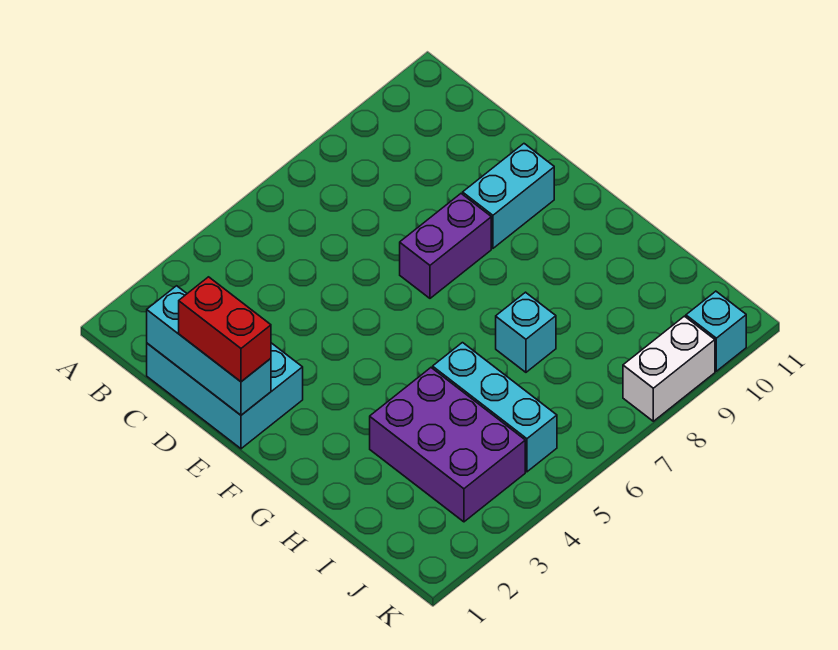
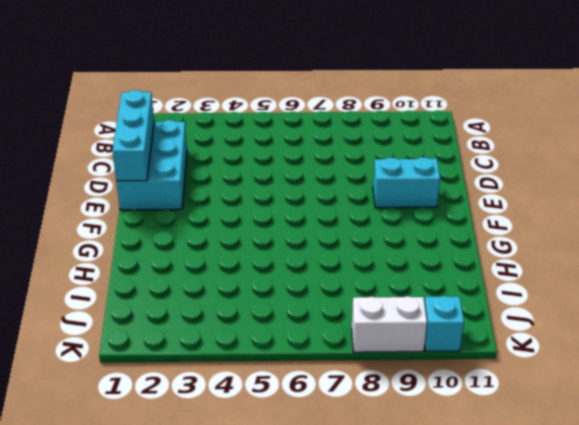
none -> purple 1x2 brick [400,194,491,298]
none -> purple 2x3 brick [370,368,525,522]

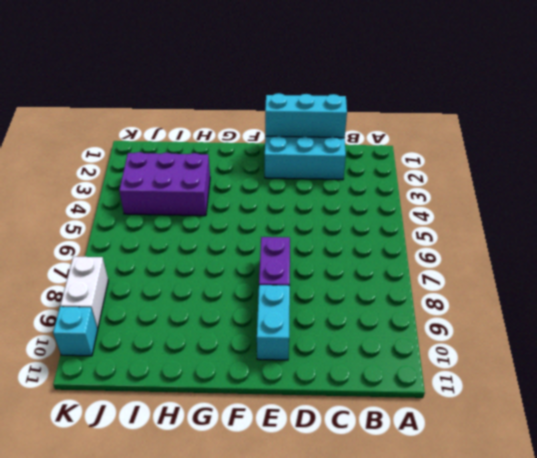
none -> cyan 1x3 brick [433,343,557,472]
none -> cyan 1x1 brick [496,292,556,372]

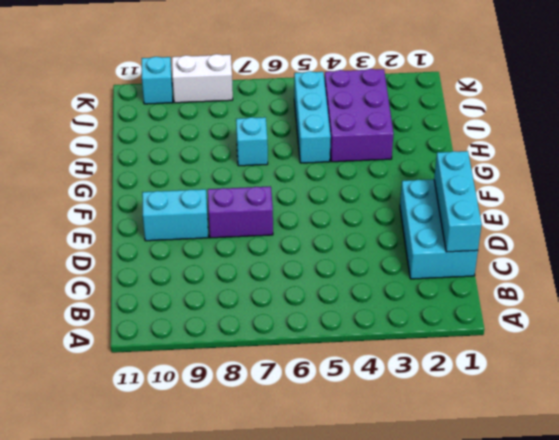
none -> red 1x2 brick [179,277,271,382]

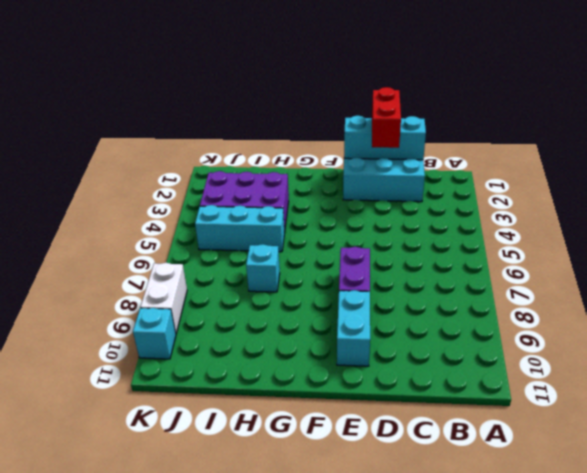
red 1x2 brick [372,87,401,148] -> red 1x2 brick turned to [179,277,271,382]

